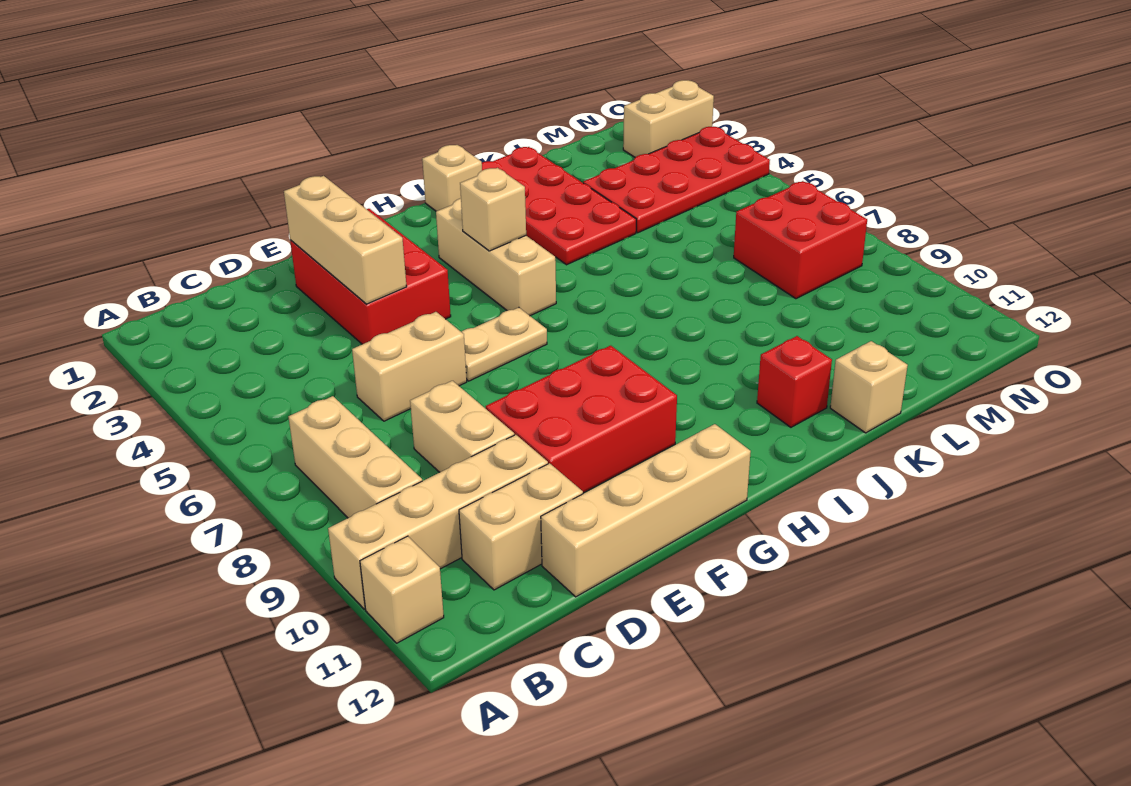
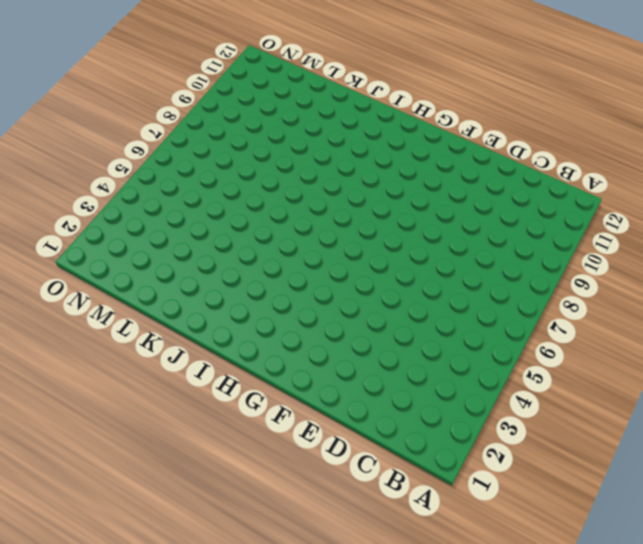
none -> tan 1x4 brick [328,435,548,609]
none -> tan 1x1 brick [360,536,444,643]
none -> tan 1x3 brick [289,396,422,518]

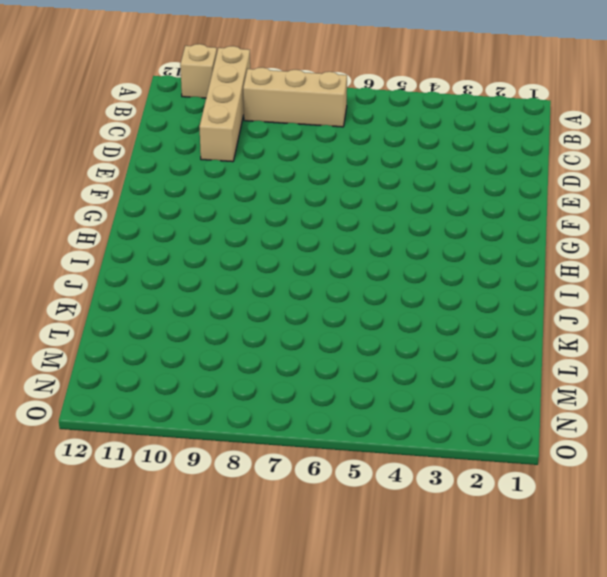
none -> tan 1x2 brick [459,463,583,590]
none -> tan 1x2 brick [352,312,467,421]
none -> tan 1x2 brick [410,381,514,472]

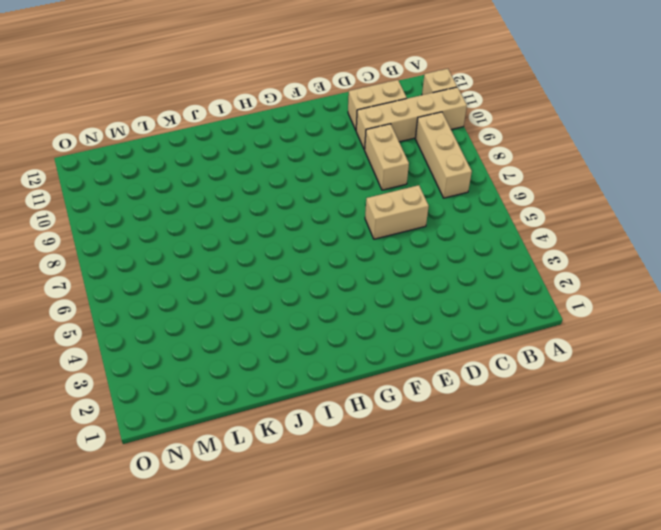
none -> tan 1x4 brick [541,424,751,597]
none -> red 2x3 brick [290,209,451,344]
none -> red 2x3 brick [486,346,677,493]

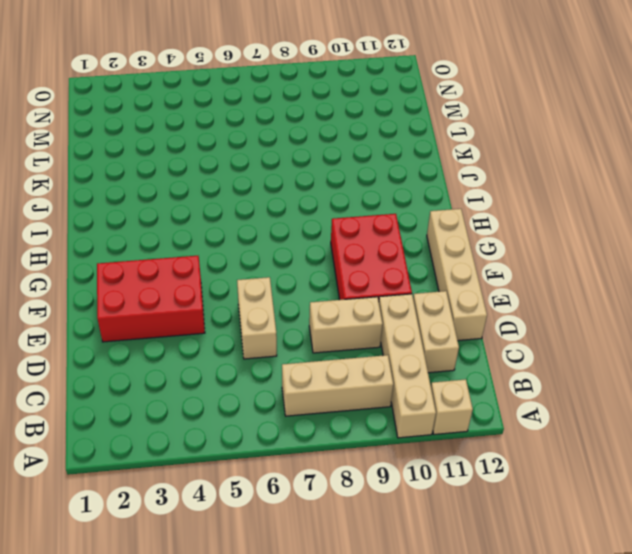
none -> tan 1x2 plate [462,307,547,381]
none -> tan 1x3 brick [436,198,556,316]
none -> tan 1x1 brick [422,145,482,211]

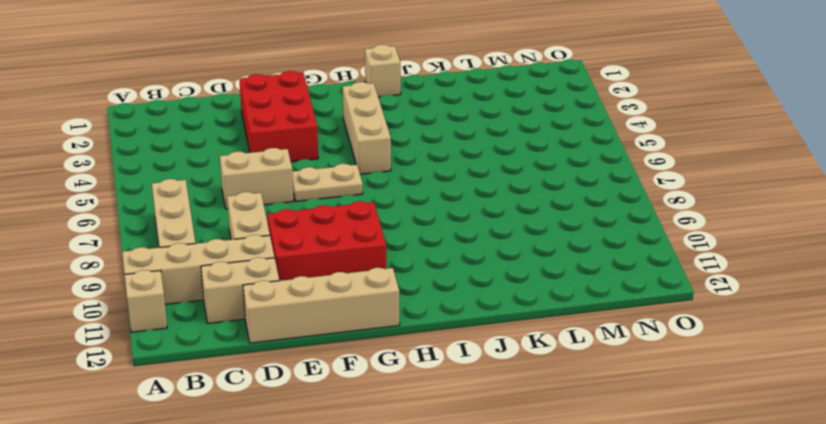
none -> red 2x4 plate [482,147,636,265]
none -> red 1x1 brick [757,336,832,427]
none -> tan 1x1 brick [830,341,908,433]

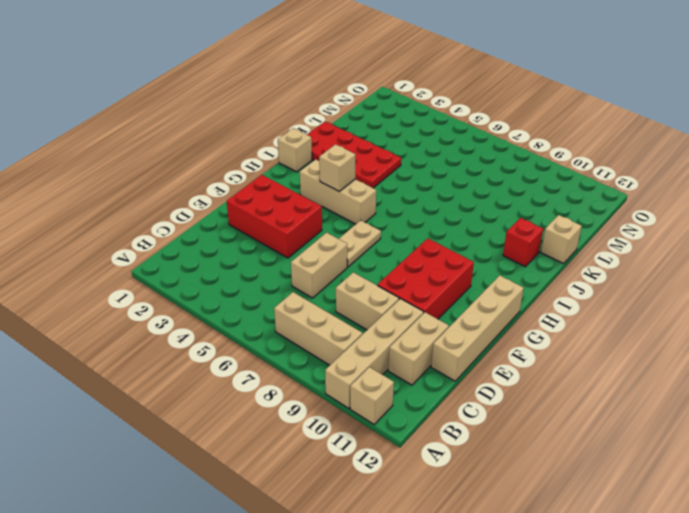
none -> red 2x4 plate [583,127,770,233]
none -> red 2x2 brick [734,181,867,299]
none -> tan 1x2 brick [623,80,714,157]

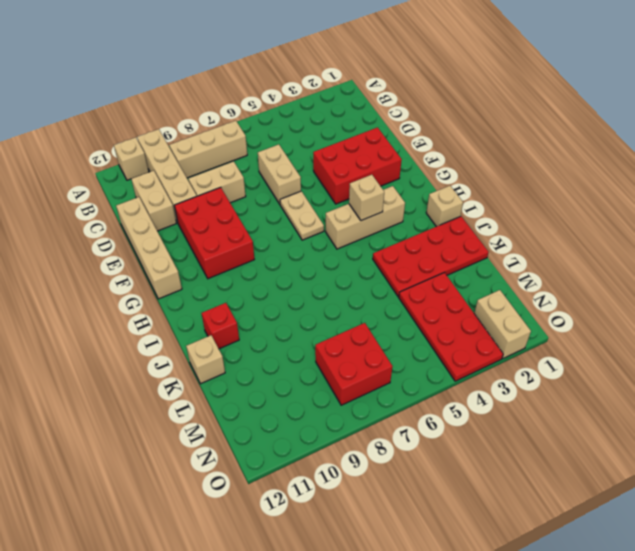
none -> tan 1x3 brick [284,176,407,304]

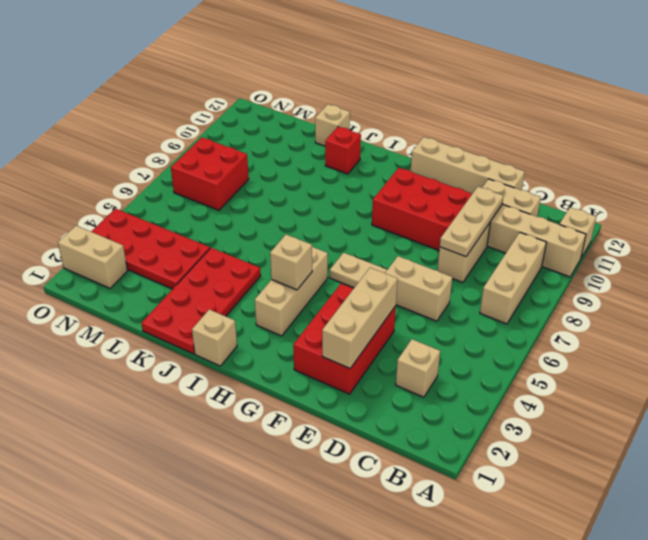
tan 1x1 brick [396,339,440,397] -> none
tan 1x3 plate [440,187,504,257] -> none

